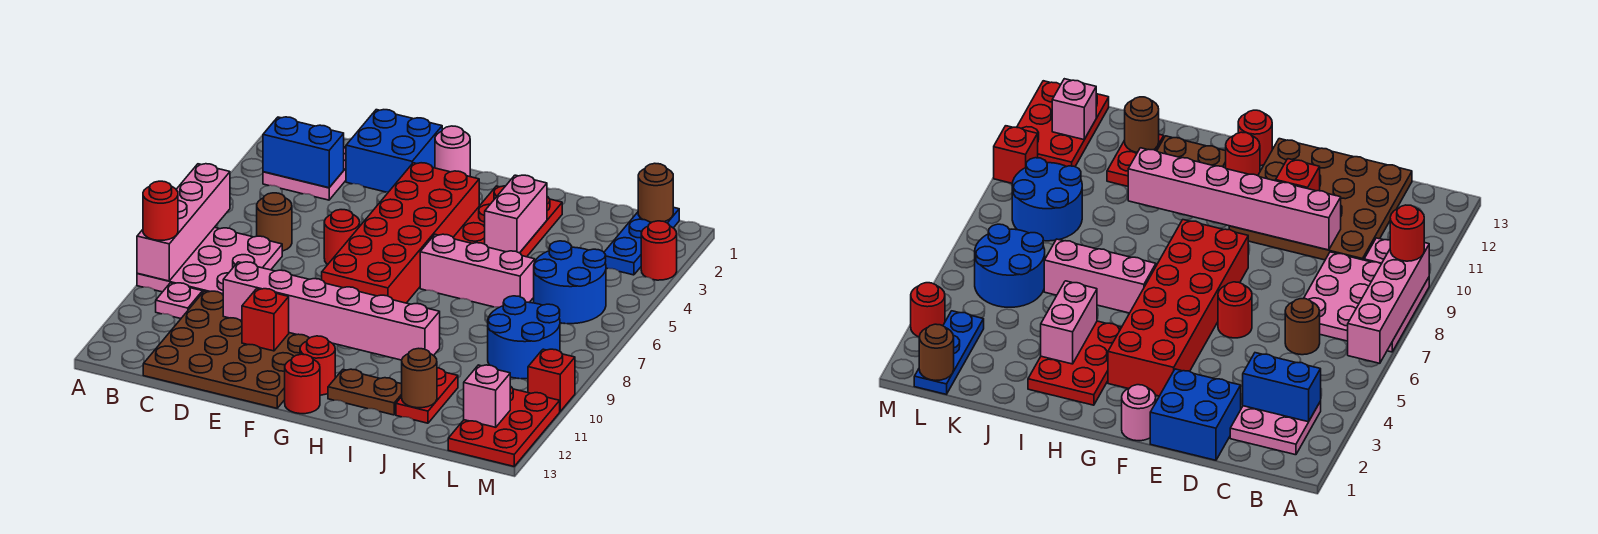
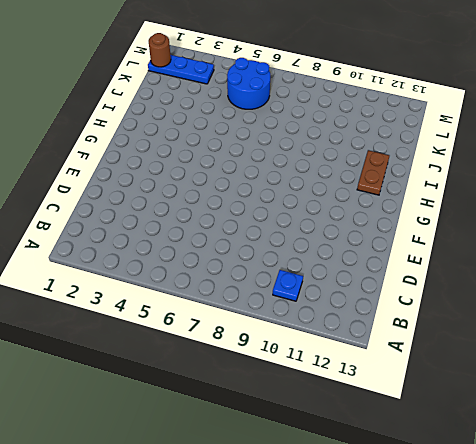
blue 1x1 plate [273,270,303,301] -> pink 1x1 plate [156,283,202,318]
none -> pink 3x3 plate [137,227,282,294]
none -> pink 2x2 plate [263,147,346,200]
none -> brown 1x1 round brick [257,193,292,251]
none -> brown 4x4 plate [143,291,309,408]

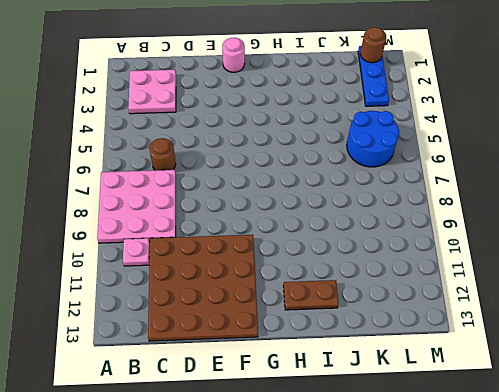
none -> blue 2x2 brick [346,110,442,192]
none -> red 1x1 round brick [324,210,360,265]
none -> red 2x6 brick [322,163,479,303]
none -> red 1x1 round brick [300,336,335,395]

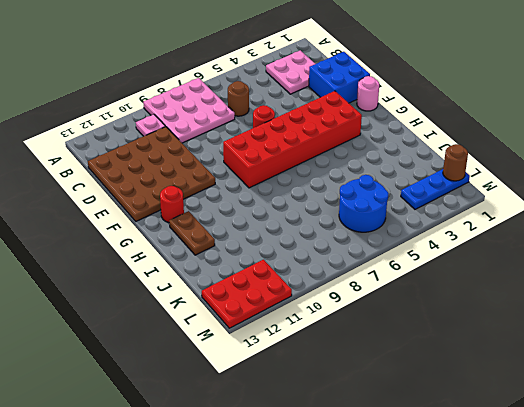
none -> red 1x1 round brick [285,354,320,414]
none -> red 2x3 plate [453,186,562,257]
none -> pink 1x3 brick [420,234,535,307]
none -> red 1x2 plate [396,368,458,423]

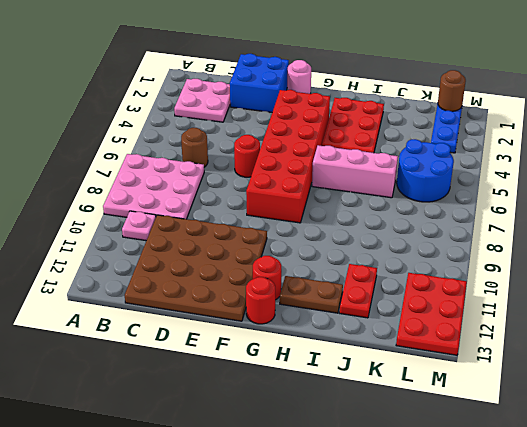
none -> blue 2x2 round brick [488,296,560,379]
none -> red 1x1 round brick [641,221,677,280]
none -> red 1x1 brick [528,349,575,411]
none -> pink 1x4 brick [137,164,230,281]

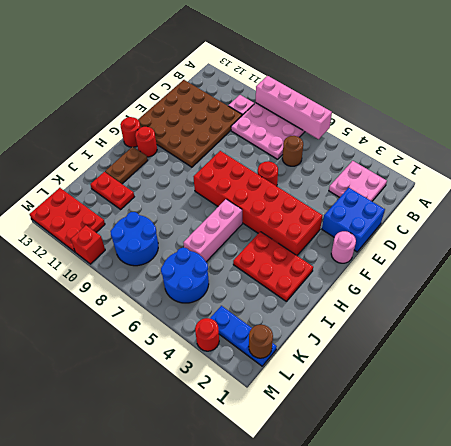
none -> blue 1x2 brick [263,117,344,188]
none -> pink 1x6 brick [223,262,440,360]
none -> red 1x1 brick [242,289,289,351]
none -> pink 1x2 brick [485,175,547,253]

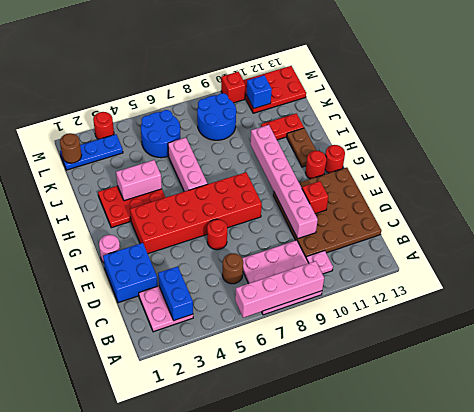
blue 1x1 brick [247,75,272,109] -> none
none -> brown 1x1 round brick [402,348,437,408]
none -> pink 1x1 brick [464,365,510,427]
none -> red 1x1 round brick [143,181,178,240]

